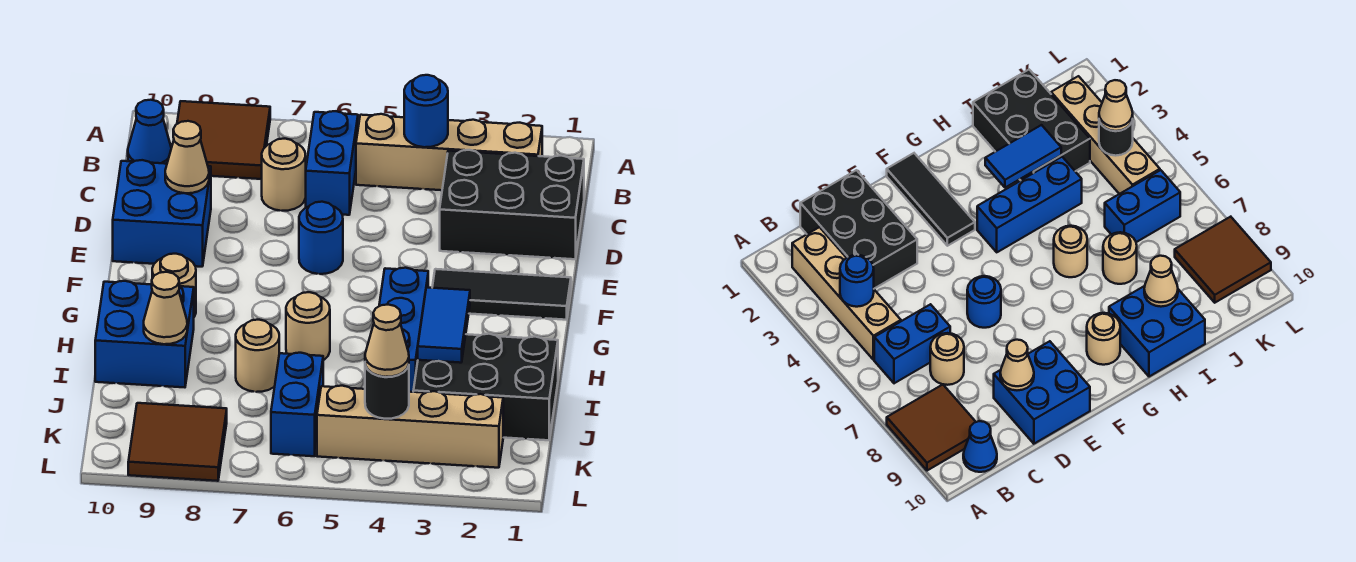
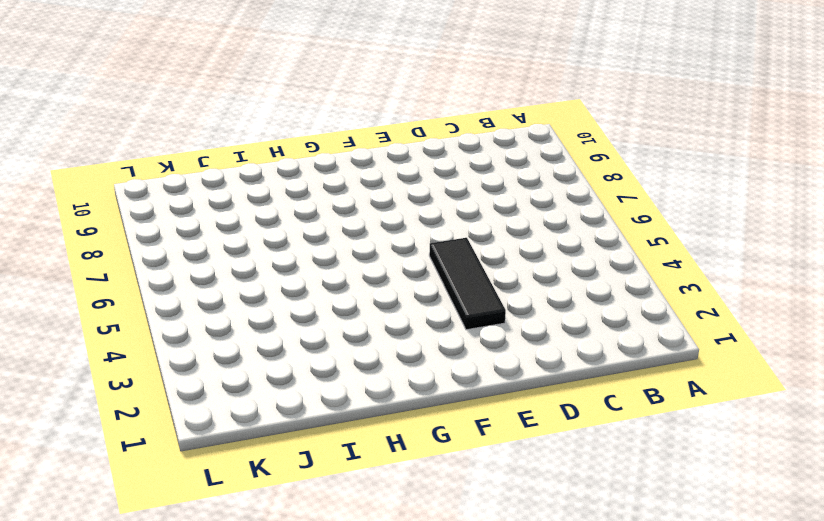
black 1x3 tile [429,238,506,330] -> black 1x3 tile moved to [432,269,571,320]
none -> brown 2x2 tile [177,101,270,179]
none -> tan 1x4 brick [356,114,542,190]
none -> blue 1x2 brick [306,111,358,215]

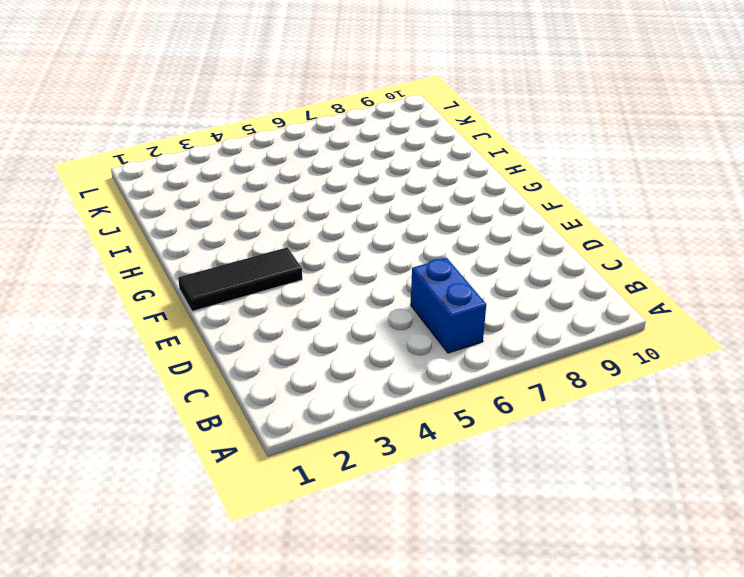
none -> brown 2x2 tile [177,101,270,179]
none -> tan 1x4 brick [356,114,542,190]
none -> blue 1x1 cone [128,100,171,164]

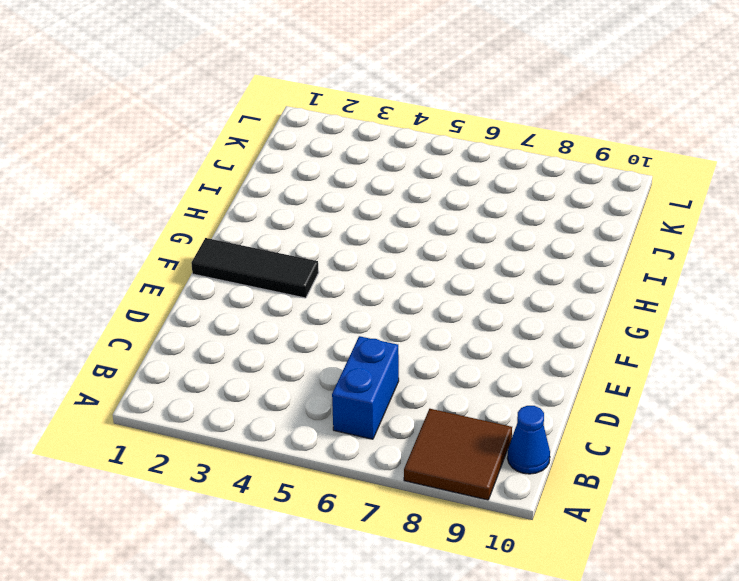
none -> tan 1x4 brick [356,114,542,190]
none -> black 2x3 brick [440,150,584,259]
none -> tan 1x1 round brick [262,139,306,211]

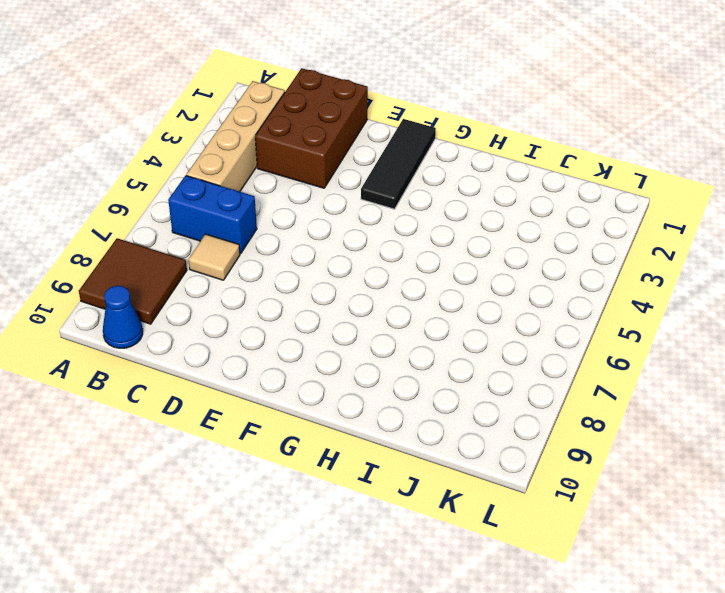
brown 2x3 brick [255,68,368,188] -> black 2x3 brick [440,150,584,259]
tan 1x1 tile [188,234,240,280] -> tan 1x1 round brick [262,139,306,211]
none -> blue 2x2 brick [113,160,211,267]
none -> blue 1x1 round brick [299,202,343,274]
none -> blue 1x3 brick [379,268,428,392]

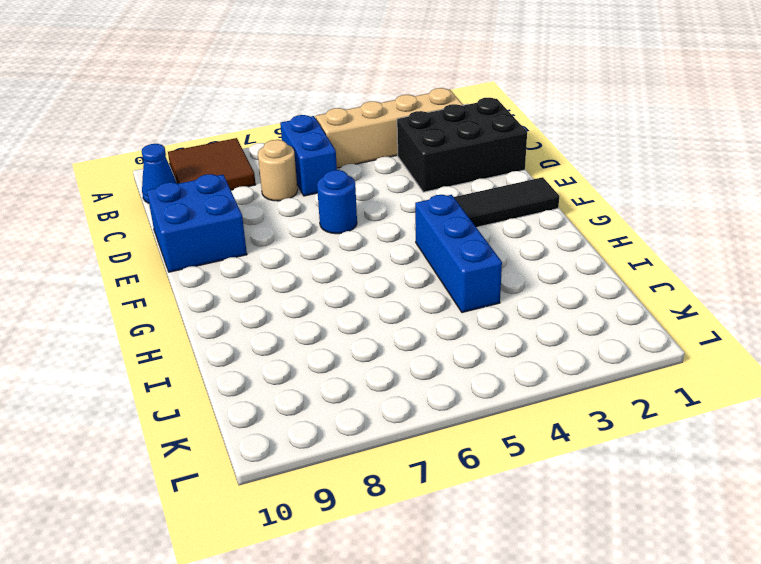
none -> tan 1x1 round brick [152,254,196,317]
none -> tan 1x1 round brick [286,292,330,360]
none -> blue 2x2 brick [95,281,194,387]

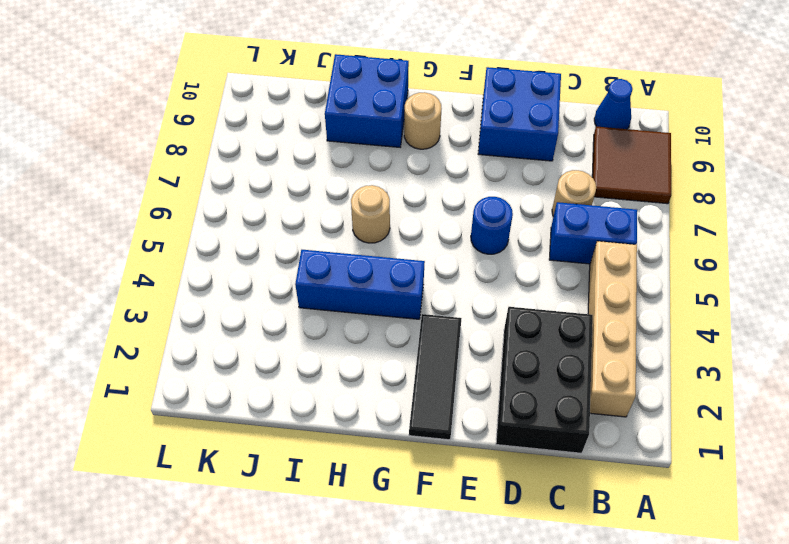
none -> black 2x3 brick [413,334,558,440]
none -> tan 1x1 round brick [236,320,279,392]
none -> blue 1x2 brick [271,353,323,456]

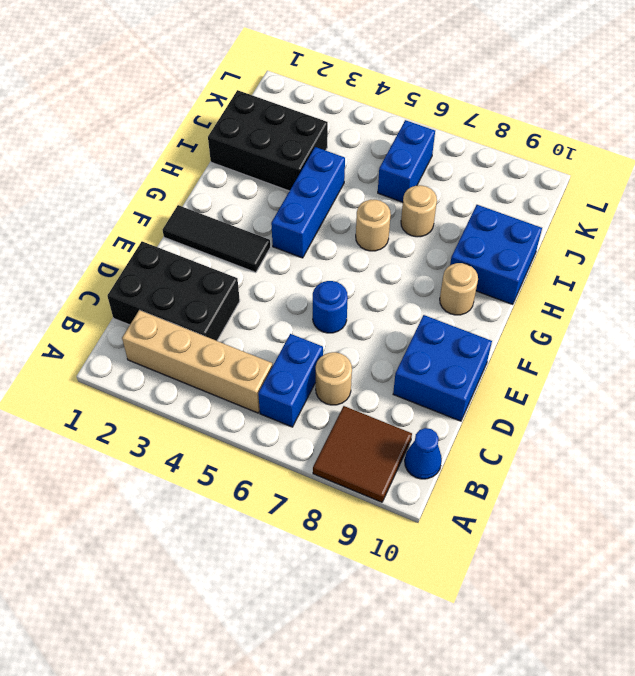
none -> tan 1x4 brick [317,386,503,468]
none -> brown 2x2 tile [128,403,227,481]
none -> blue 1x1 round brick [404,75,448,147]

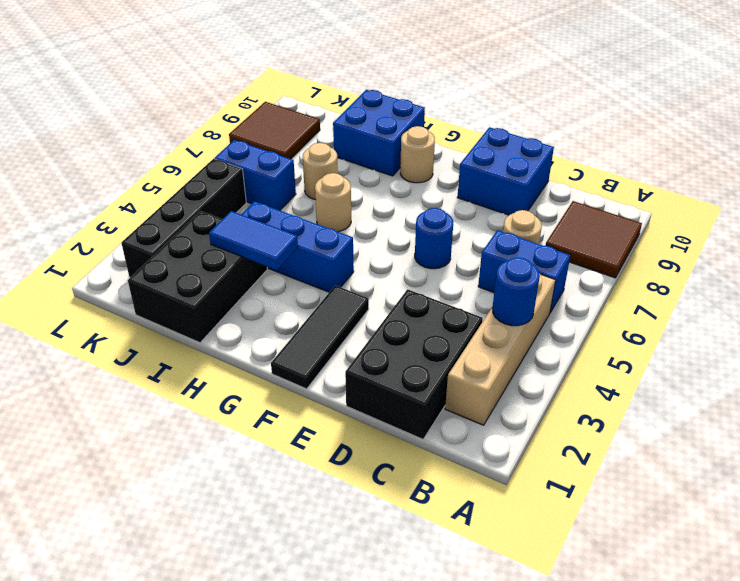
black 1x4 brick [122,159,246,277] -> tan 1x4 brick [317,386,503,468]
none -> blue 1x1 cone [128,100,171,164]
none -> tan 1x1 cone [165,121,209,193]
none -> tan 1x1 cone [144,272,187,344]

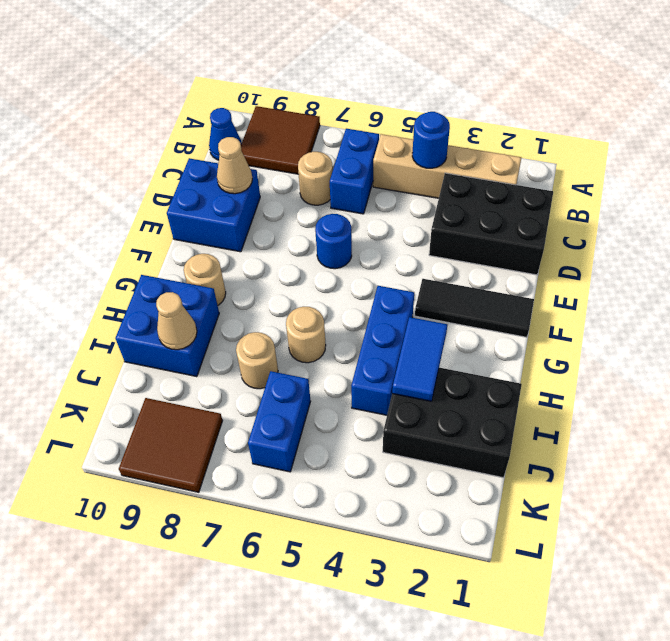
none -> tan 1x4 brick [317,386,503,468]
none -> black 1x1 round brick [365,365,409,419]
none -> tan 1x1 cone [365,305,409,377]

